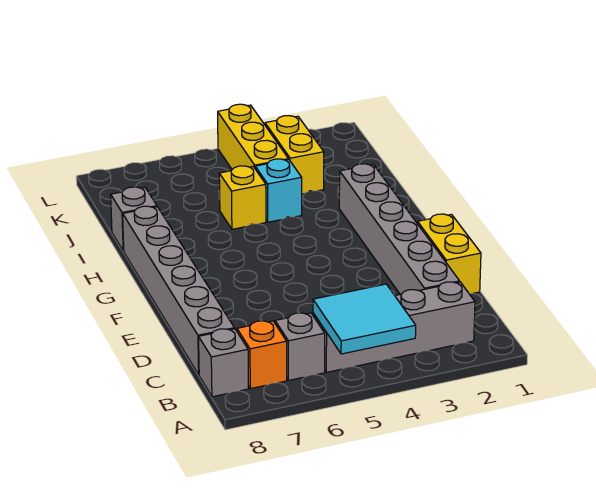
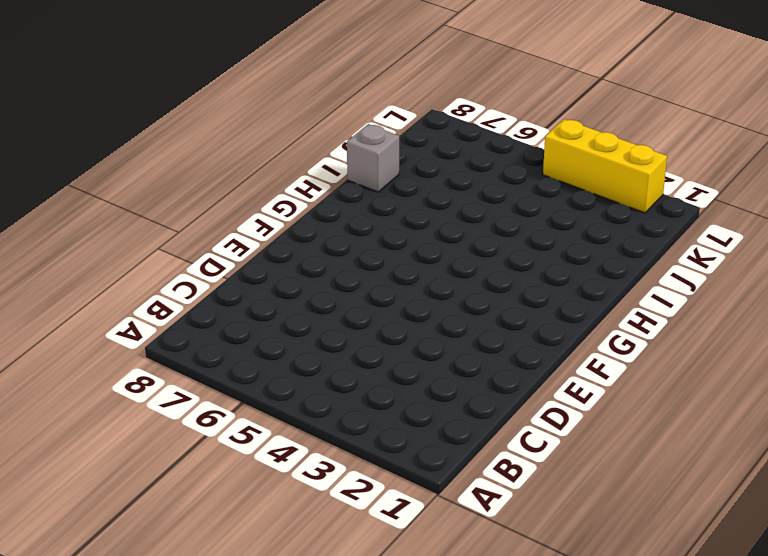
yellow 1x3 brick [543,119,667,213] -> yellow 1x3 brick turned to [218,104,288,169]
none -> grey 1x4 brick [313,282,475,372]
none -> grey 1x1 brick [275,313,325,380]
none -> orange 1x1 brick [237,321,287,389]

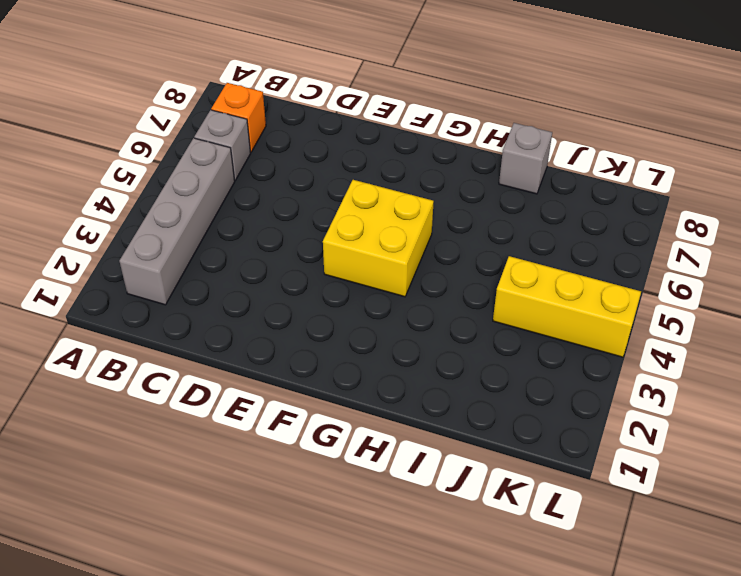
yellow 2x2 brick [323,180,434,297] -> none
none -> grey 1x1 brick [199,329,249,397]
none -> grey 1x6 brick [339,164,460,294]
none -> grey 1x6 brick [123,206,234,375]

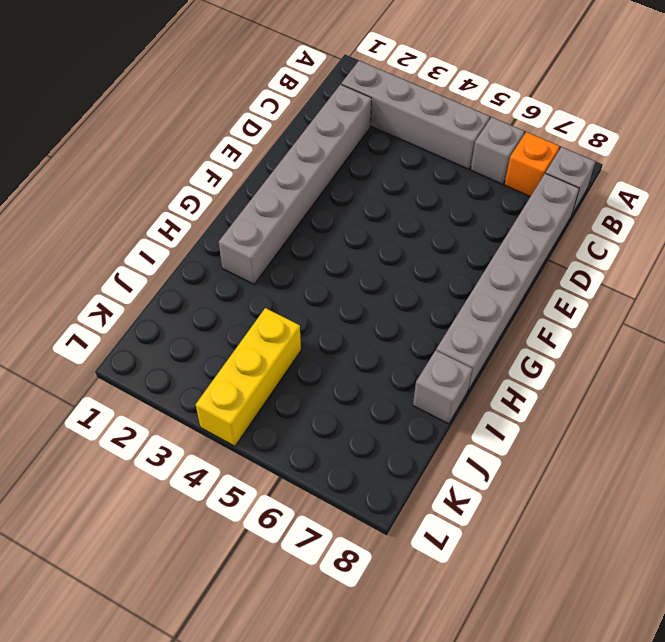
none -> yellow 1x2 brick [417,214,481,293]
none -> cyan 1x1 brick [255,159,302,222]
none -> yellow 1x1 brick [219,166,266,229]

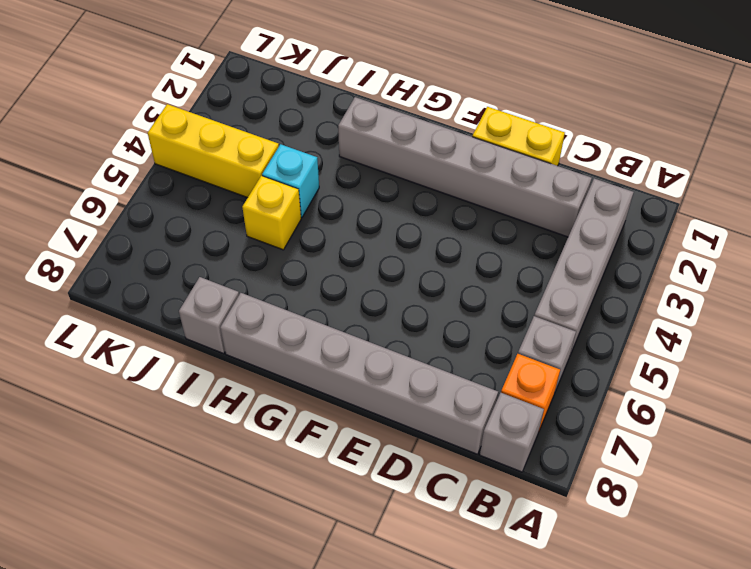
none -> yellow 1x2 brick [265,116,324,194]
none -> cyan 2x2 tile [313,284,416,354]

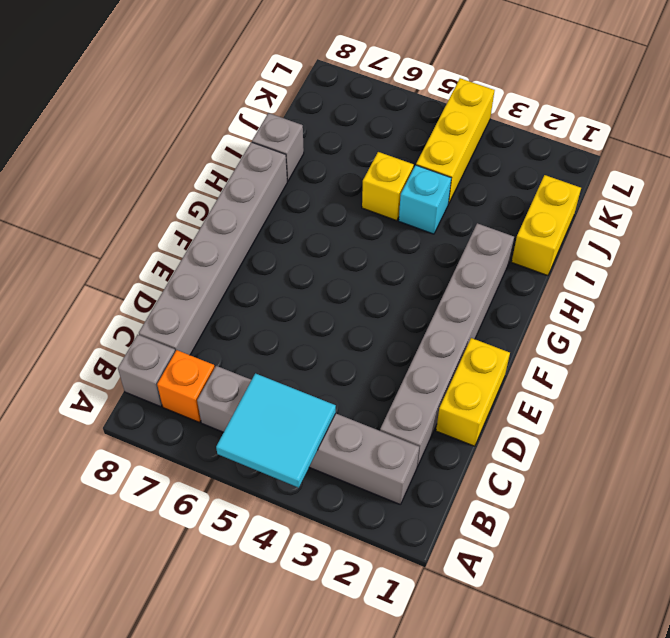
yellow 1x2 brick [512,175,581,276] -> yellow 1x2 brick moved to [265,116,324,194]

